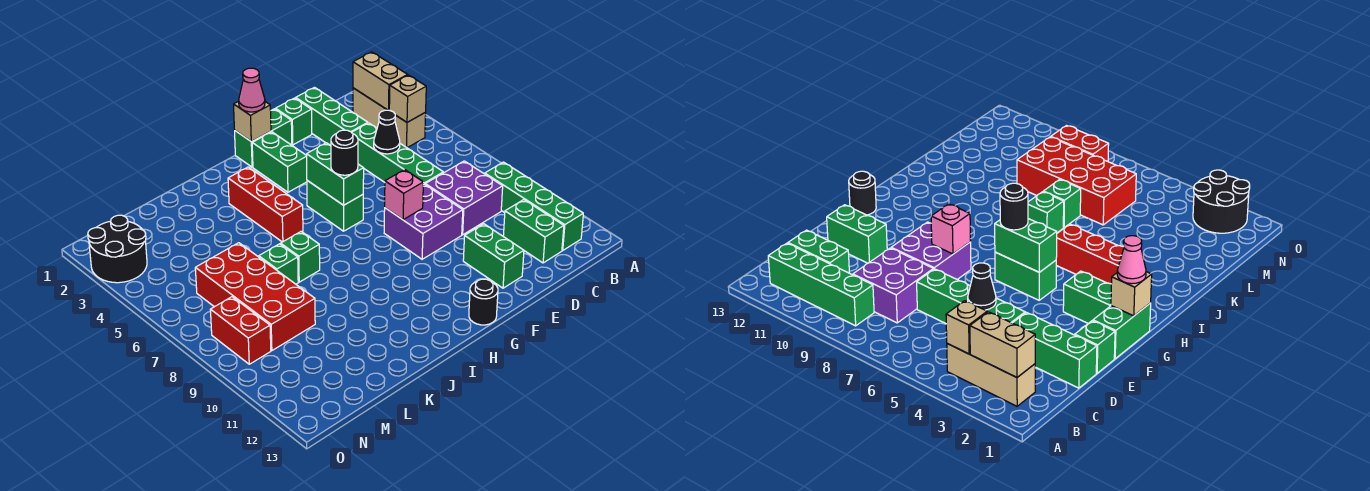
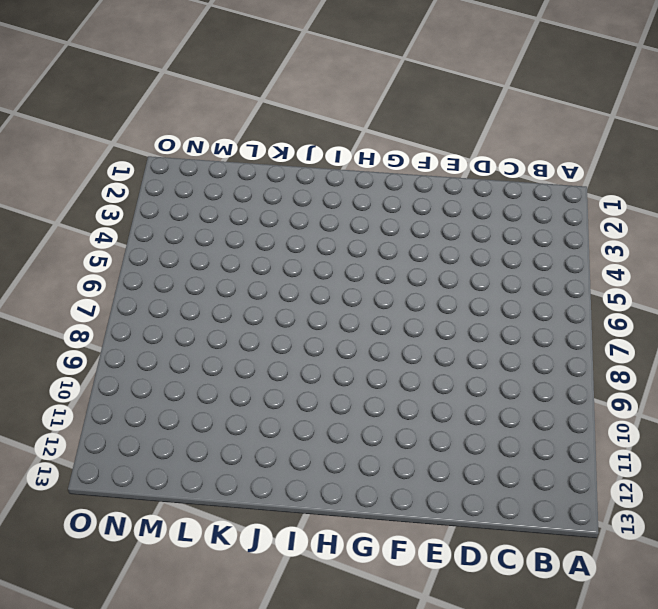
none -> tan 1x3 brick [353,88,426,148]
none -> green 1x4 brick [485,162,583,250]
none -> purple 2x2 brick [425,161,503,235]

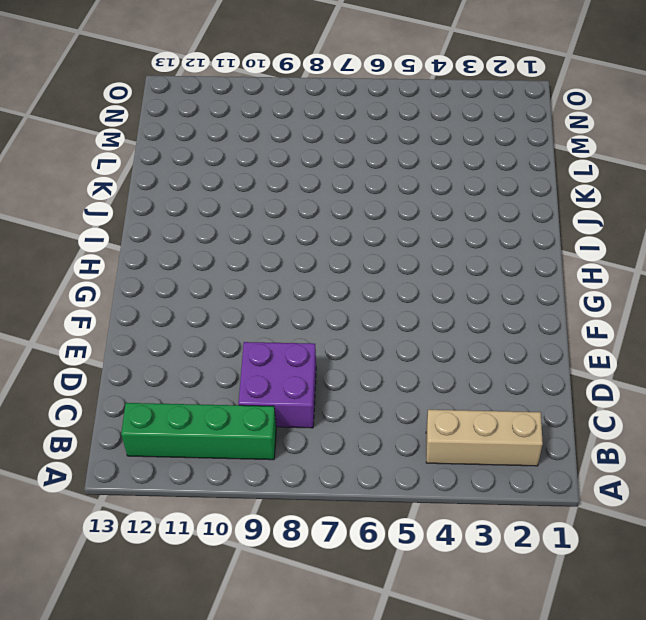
none -> green 1x2 brick [503,200,564,263]
none -> green 1x3 brick [296,87,368,146]
none -> green 1x4 brick [352,123,443,185]

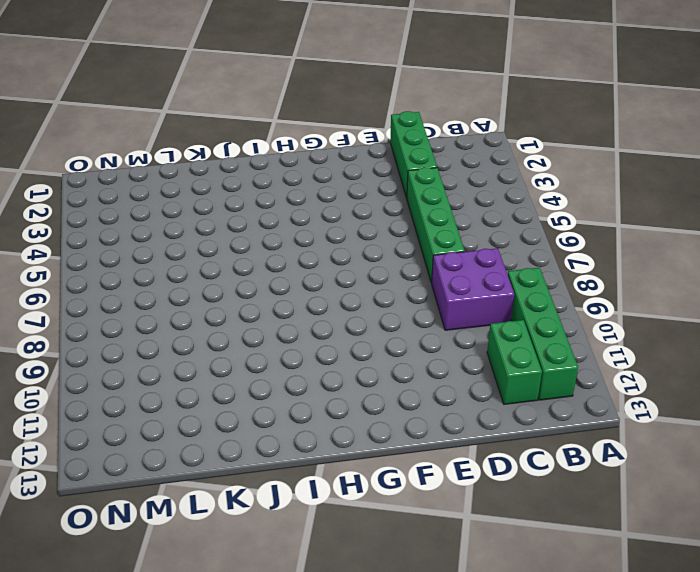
none -> tan 1x3 brick [353,88,426,148]
none -> green 1x1 brick [275,98,312,145]
none -> purple 2x2 brick [384,184,463,259]

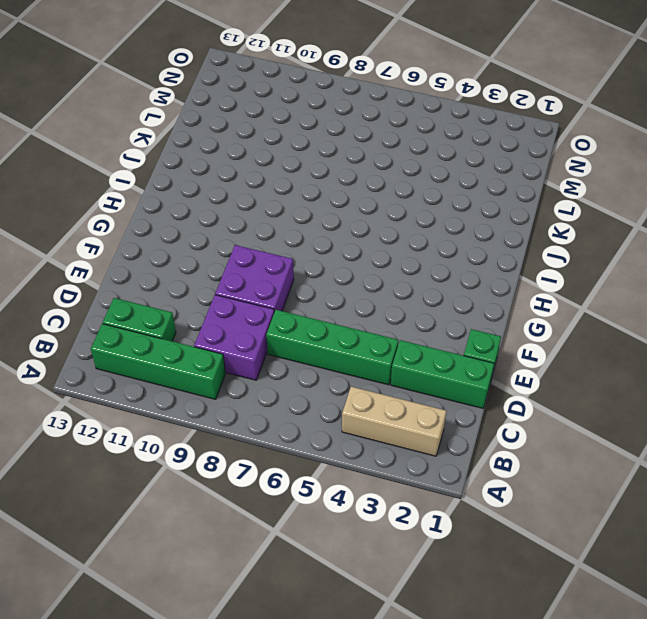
none -> green 1x2 brick [463,224,524,288]
none -> green 1x2 brick [235,109,292,167]
none -> green 1x2 brick [252,132,307,192]

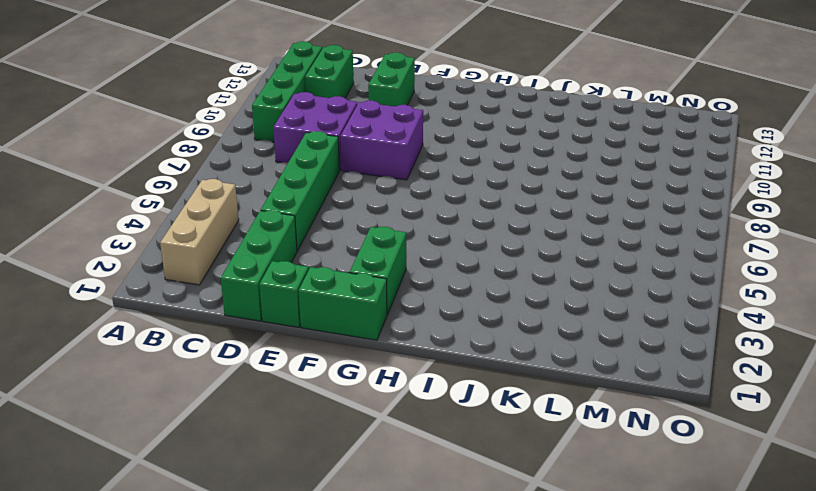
none -> green 1x2 brick [307,181,363,231]
none -> black 1x1 round brick [469,279,498,325]
none -> red 1x3 brick [228,167,303,242]

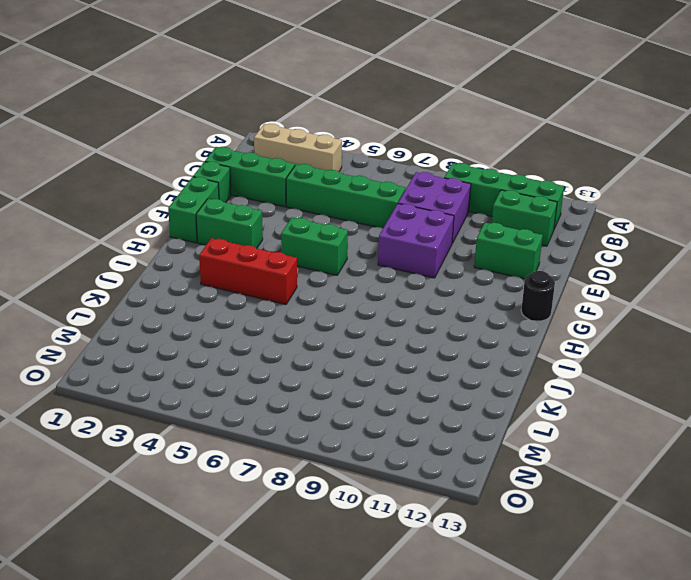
none -> green 1x1 brick [281,232,320,282]
none -> green 1x1 brick [259,244,298,284]
none -> red 2x4 brick [195,243,315,350]

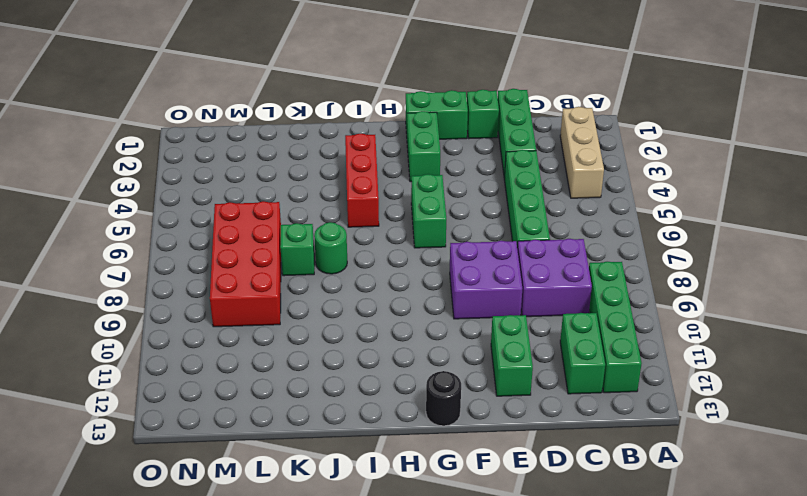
green 1x1 round brick [314,222,347,274] -> green 1x1 brick [281,232,320,282]
none -> black 2x2 round brick [88,215,147,283]
none -> red 1x2 brick [210,297,271,364]
none -> tan 1x2 brick [353,52,408,110]

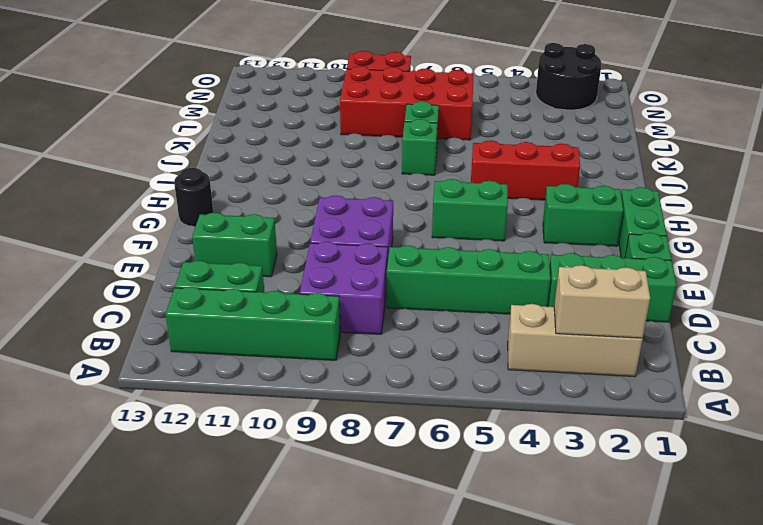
none -> tan 1x1 brick [389,75,426,122]
none -> black 1x1 cone [374,110,400,154]
none -> pink 1x1 brick [385,170,423,220]

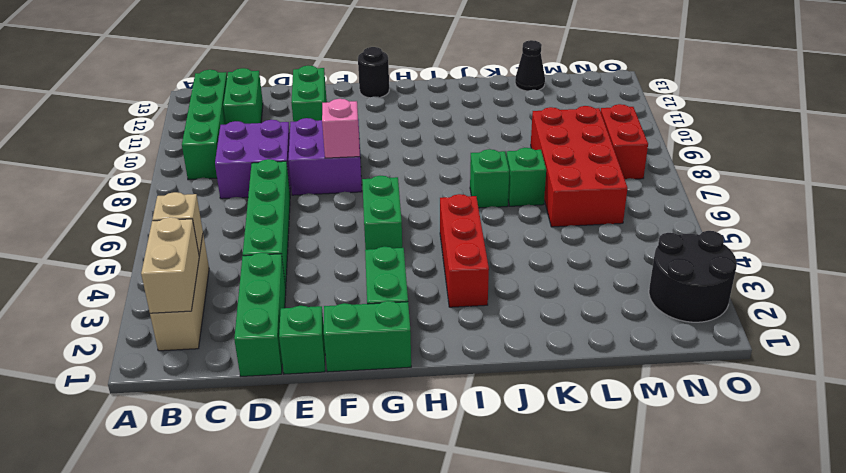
black 1x1 cone [515,40,545,91] -> black 1x1 cone moved to [374,110,400,154]
none -> tan 1x1 brick [234,101,271,142]
none -> green 1x2 brick [307,143,364,205]
none -> pink 1x1 cone [239,68,265,112]

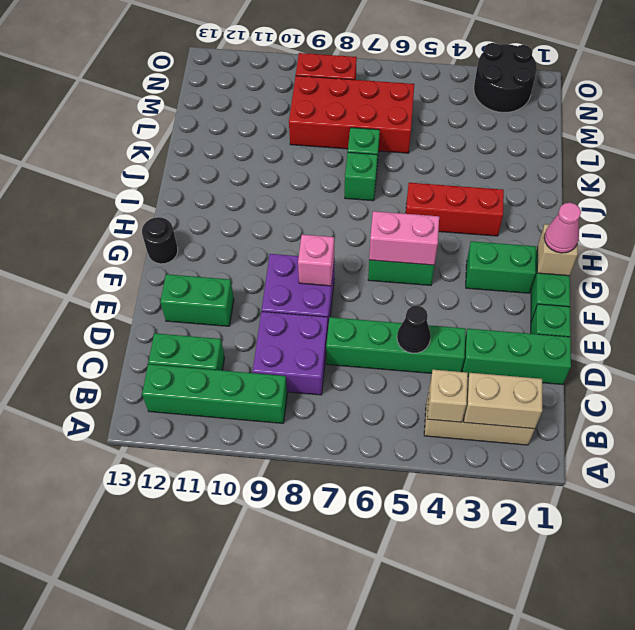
pink 1x2 brick [369,211,439,265] -> green 1x2 brick [307,143,364,205]
none -> black 1x1 round brick [331,130,358,175]

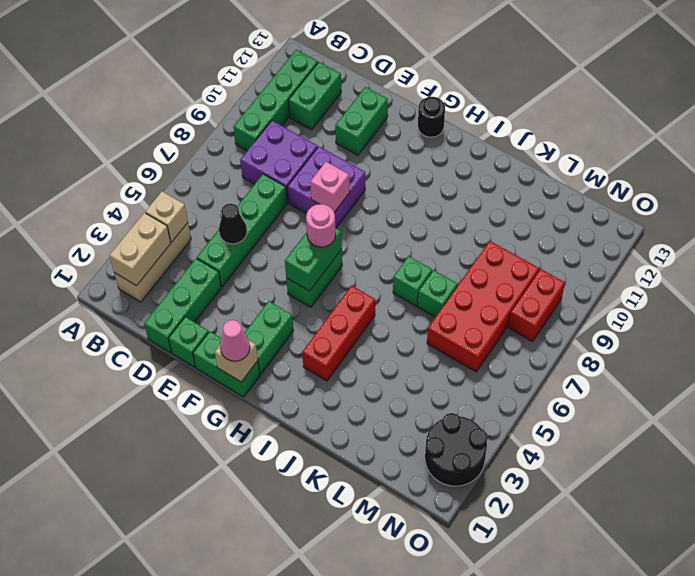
pink 1x1 round brick [306,204,336,247] -> black 1x1 round brick [331,130,358,175]

